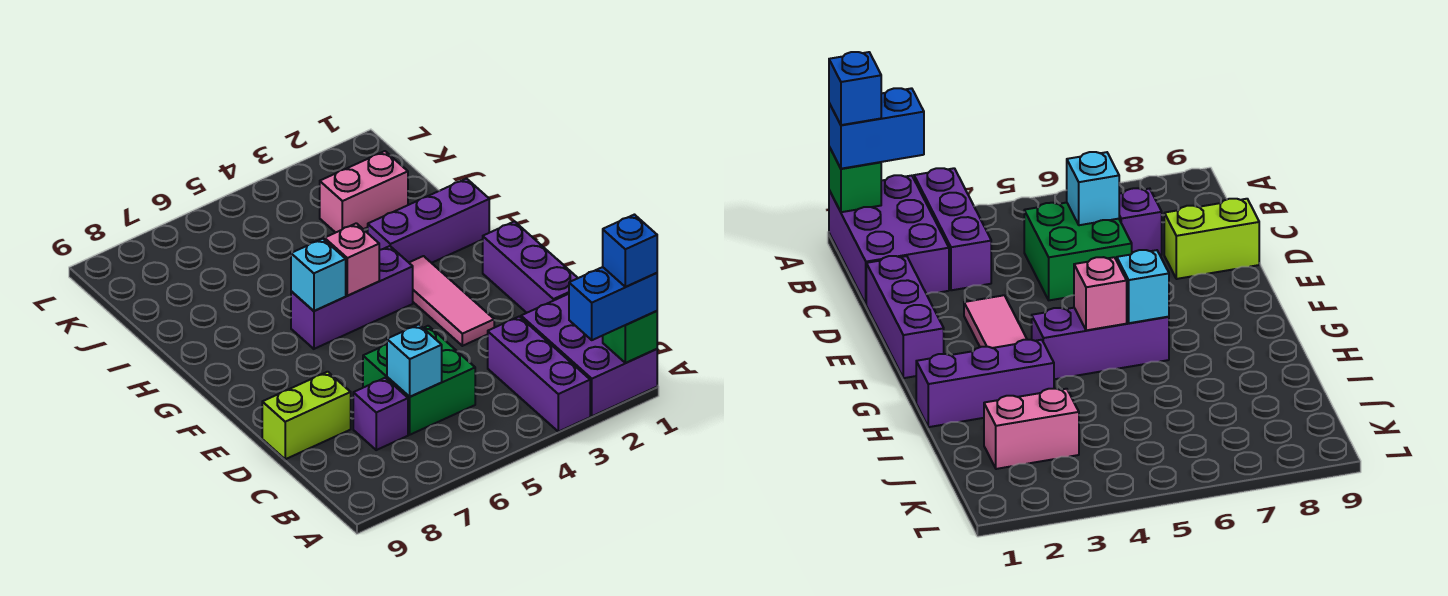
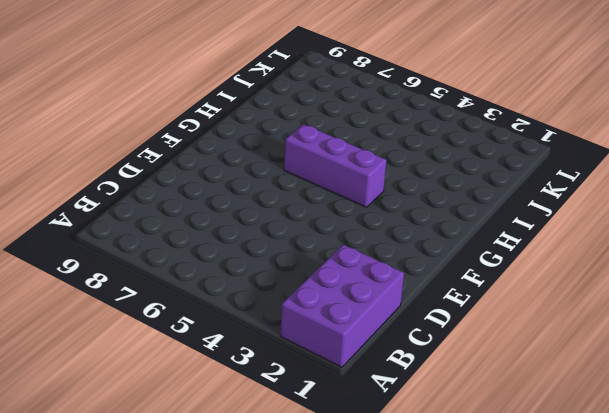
none -> purple 1x3 brick [488,316,590,432]
none -> green 2x2 brick [363,326,475,435]
none -> purple 1x1 brick [353,378,408,450]

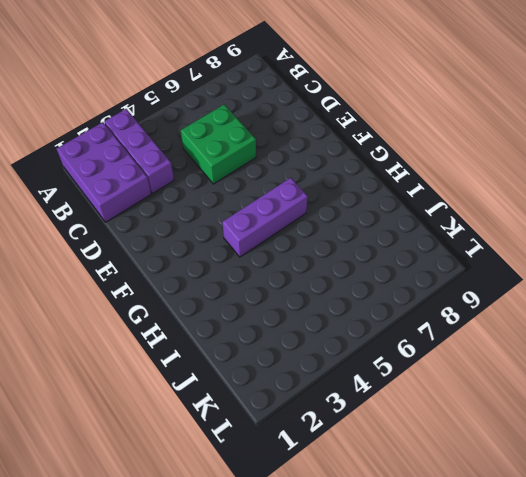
none -> purple 1x1 brick [353,378,408,450]
none -> purple 1x3 brick [483,221,578,313]
none -> lime 1x2 brick [262,372,351,459]

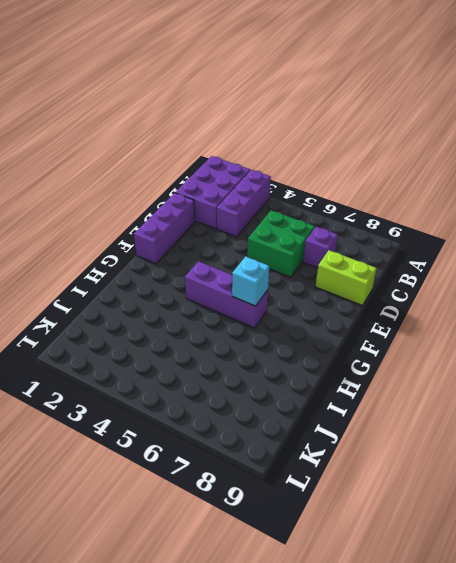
none -> pink 1x3 tile [409,256,494,346]
none -> purple 1x3 brick [368,179,489,263]
none -> pink 1x2 brick [320,151,408,233]

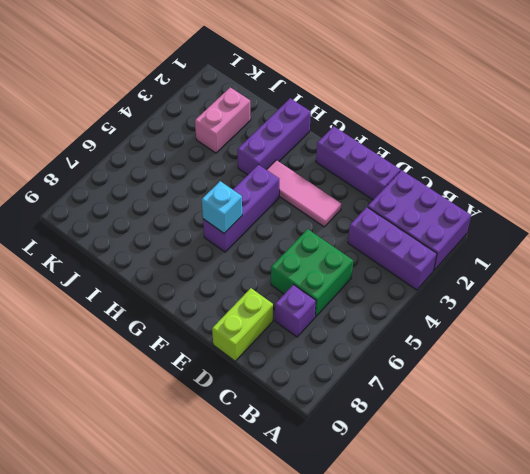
none -> green 1x1 brick [603,311,657,363]
none -> cyan 1x1 brick [387,324,442,397]
none -> pink 1x1 brick [325,223,379,296]

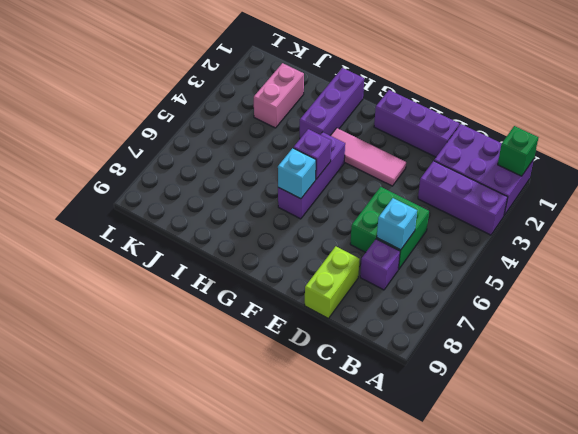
purple 1x1 brick [293,129,331,179] -> pink 1x1 brick [325,223,379,296]
none -> blue 1x2 brick [569,267,657,340]
none -> blue 1x1 brick [603,215,657,287]

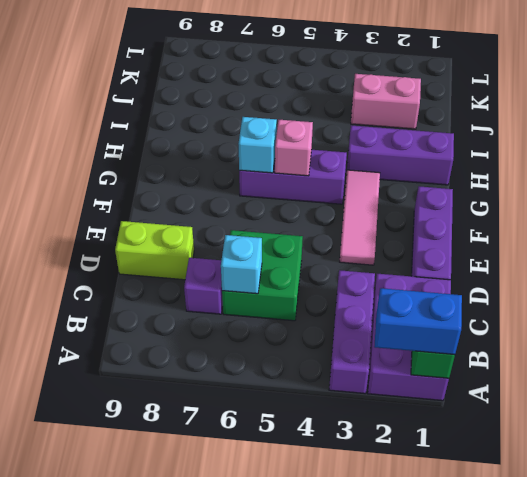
none -> blue 1x1 brick [603,215,657,287]

